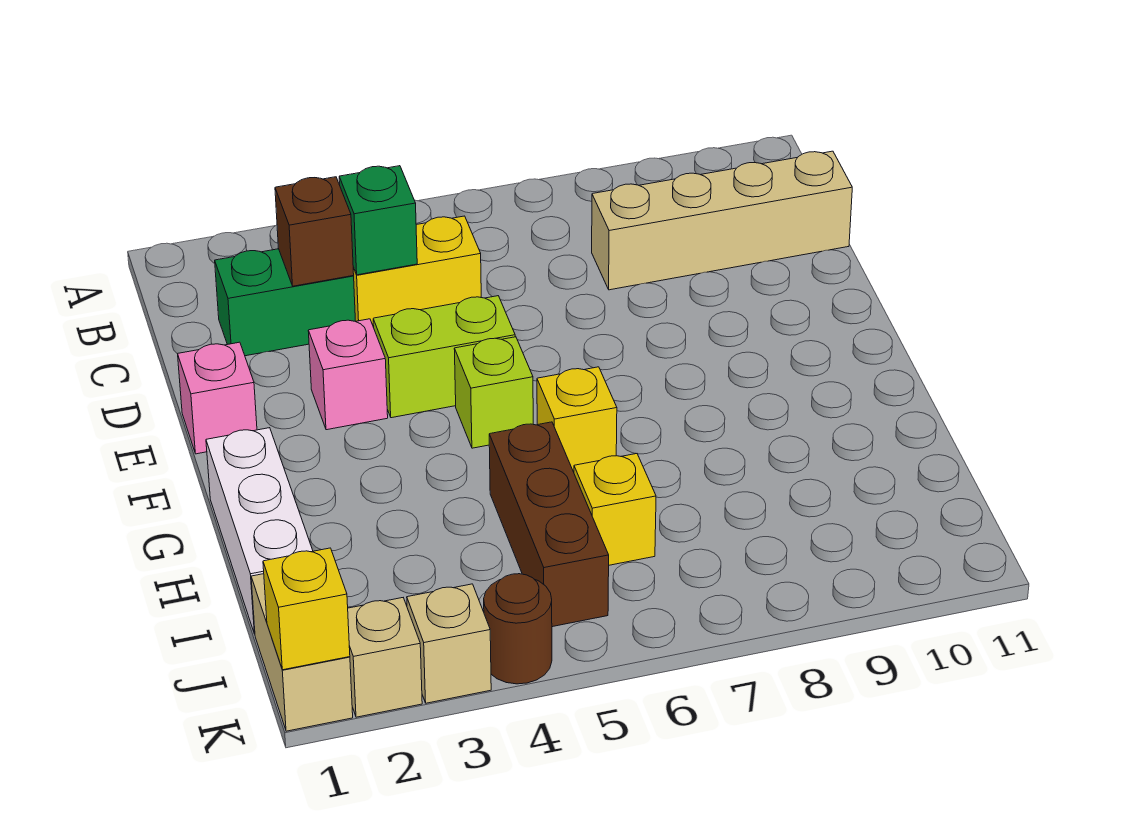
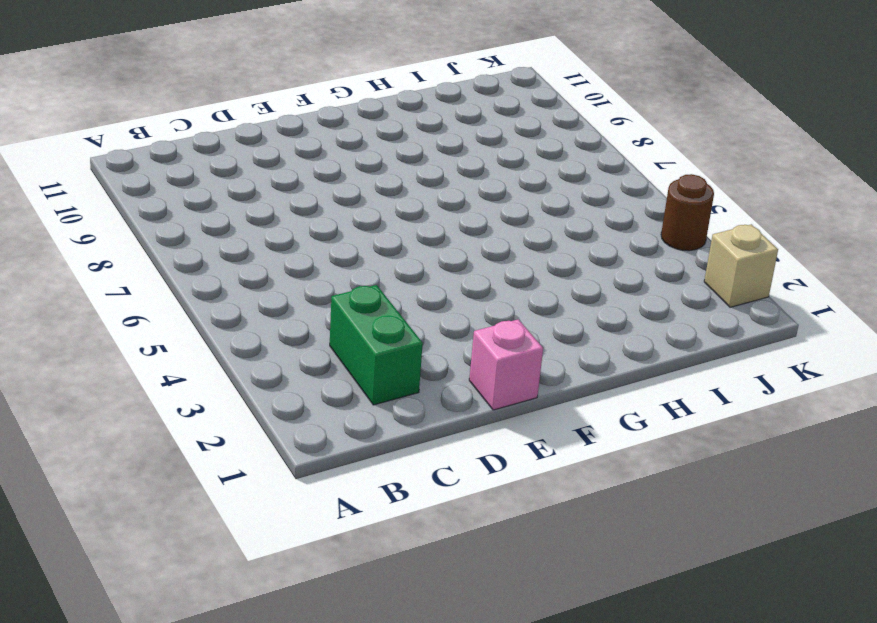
none -> yellow 1x2 brick [353,216,481,327]
none -> tan 1x4 brick [592,151,852,290]
none -> pink 1x1 brick [308,319,388,430]

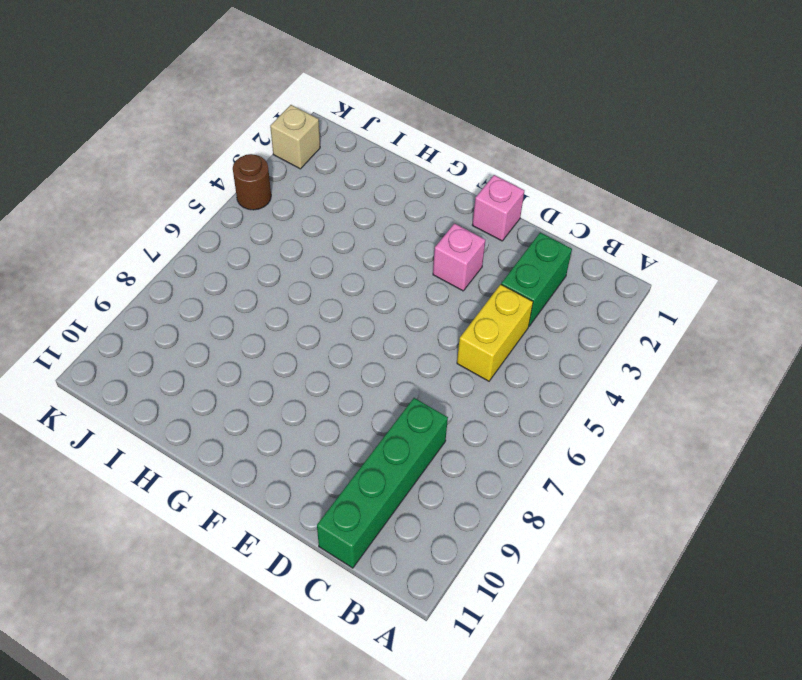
green 1x4 brick [317,398,448,568] -> tan 1x4 brick [592,151,852,290]
none -> lime 1x2 brick [373,296,515,418]
none -> lime 1x1 brick [454,337,533,448]
none -> white 1x3 brick [206,428,313,634]

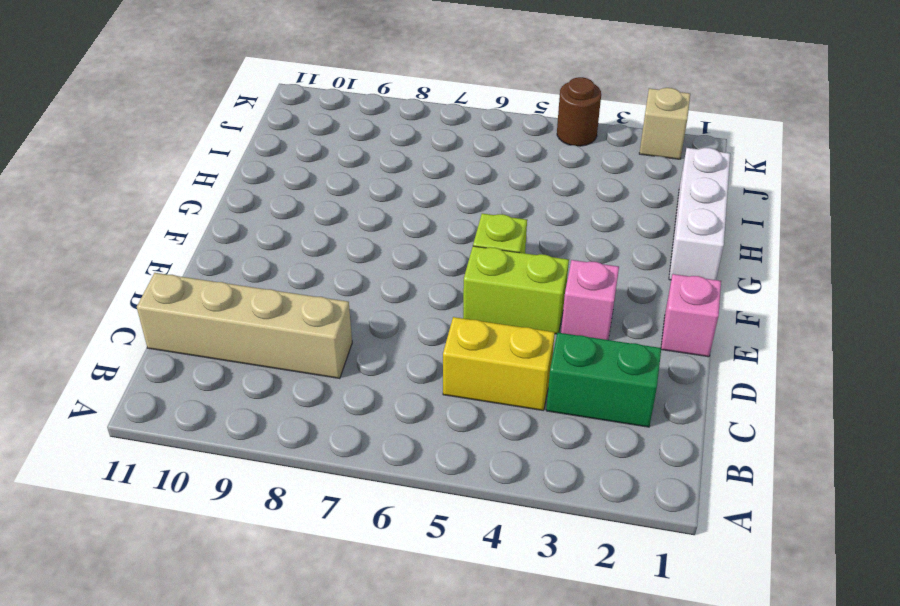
none -> yellow 1x1 brick [537,367,617,472]
none -> brown 1x3 brick [489,422,609,627]
none -> yellow 1x1 brick [574,454,656,565]

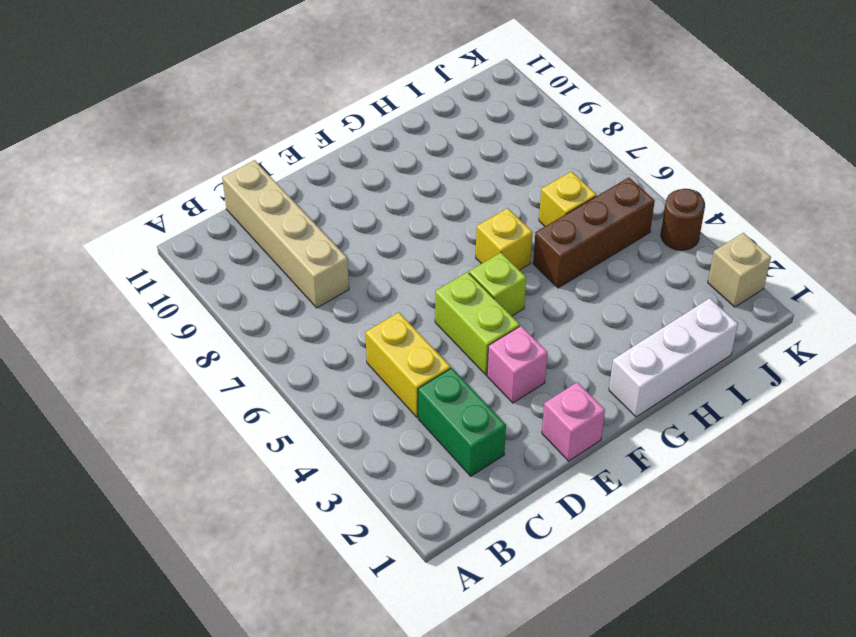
none -> tan 1x2 brick [251,574,353,731]
none -> tan 1x1 brick [407,584,491,703]
none -> brown 1x1 brick [275,177,354,286]

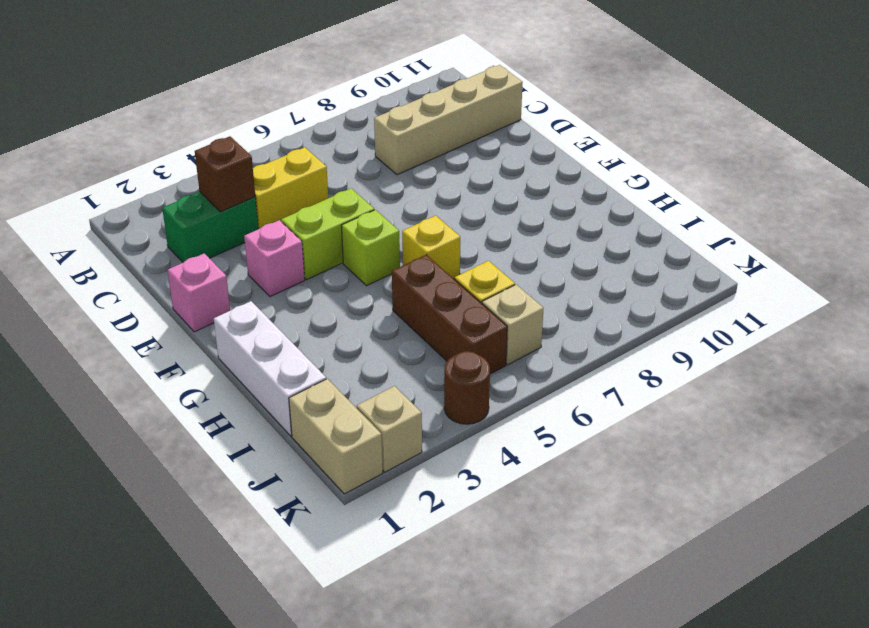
tan 1x1 brick [482,285,544,365] -> tan 1x1 brick moved to [407,584,491,703]
none -> green 1x1 brick [339,166,417,275]
none -> yellow 1x1 brick [263,548,350,670]

